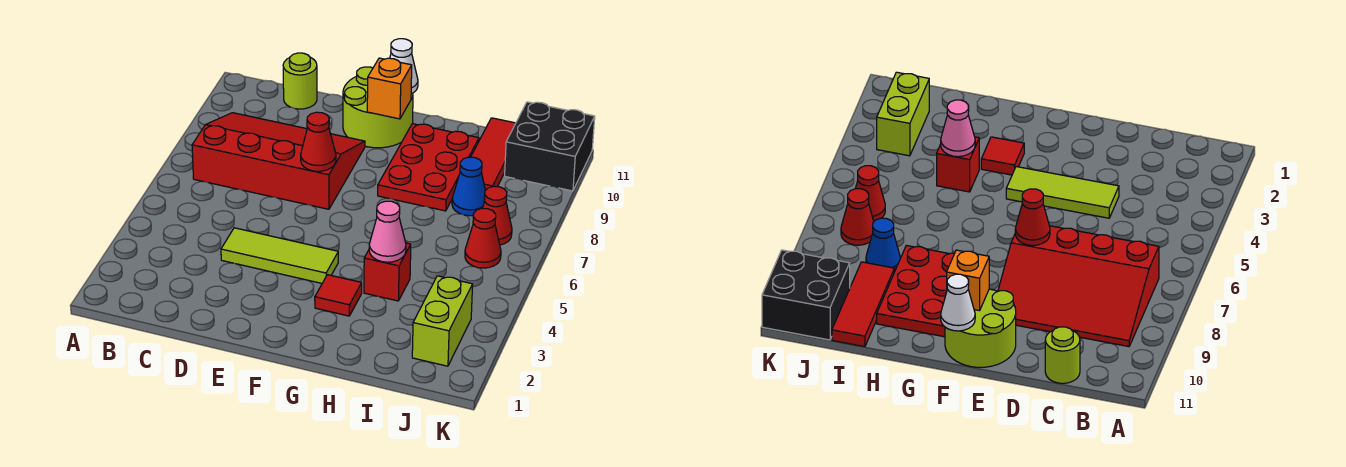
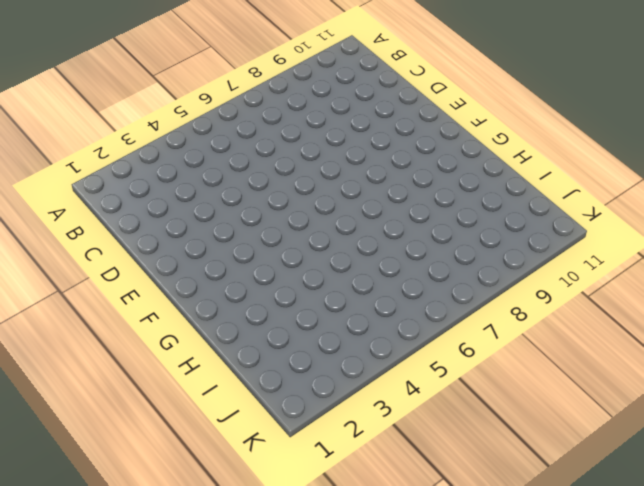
none -> red 3x4 slope [192,113,365,209]
none -> lime 1x1 round brick [283,53,317,109]
none -> lime 1x3 tile [221,228,338,283]

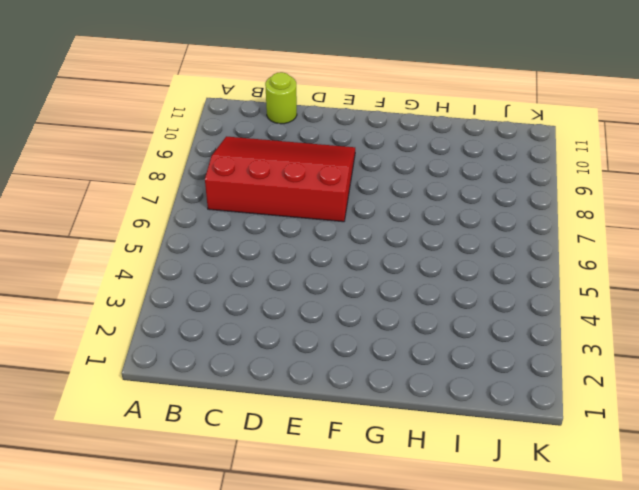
none -> lime 1x3 tile [221,228,338,283]
none -> lime 2x2 round brick [343,67,413,148]
none -> red 1x1 tile [315,275,362,316]

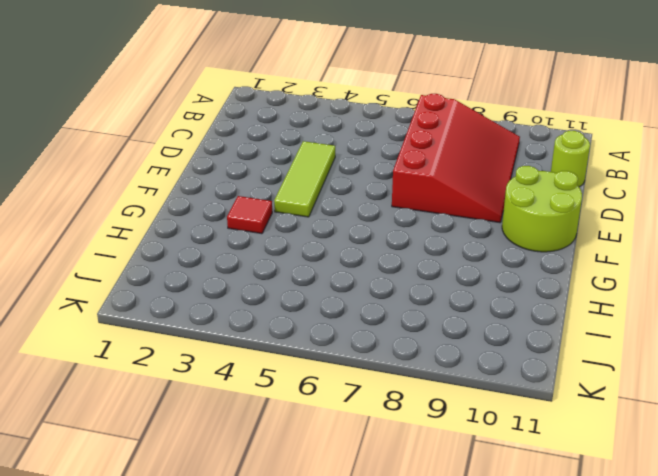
none -> red 2x3 plate [378,124,479,211]
none -> red 1x1 brick [364,243,411,301]
none -> blue 1x1 cone [452,157,485,216]

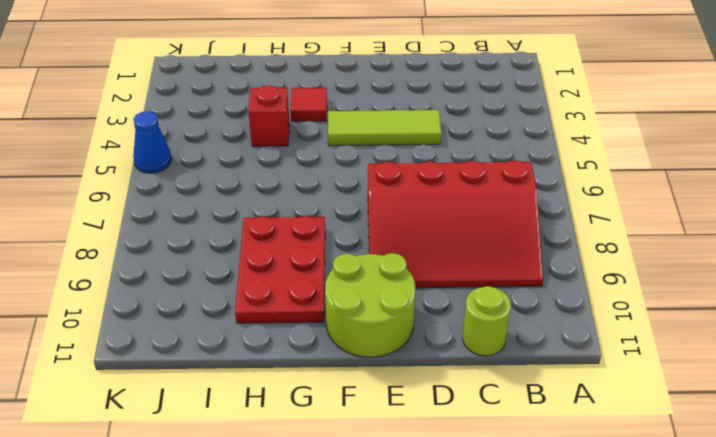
blue 1x1 cone [133,111,171,173] -> blue 1x1 cone moved to [452,157,485,216]
none -> red 1x3 tile [471,118,516,190]
none -> lime 1x2 brick [412,276,473,366]
none -> red 1x1 cone [465,208,501,268]

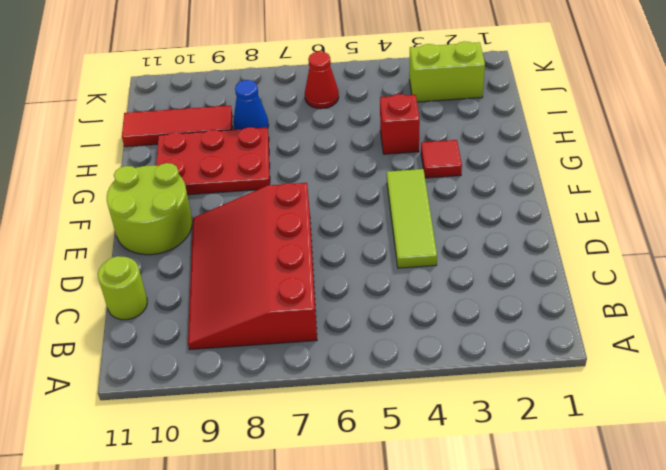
none -> red 1x1 cone [483,186,512,245]
none -> black 2x2 brick [505,102,595,191]
none -> red 1x1 cone [301,112,336,171]

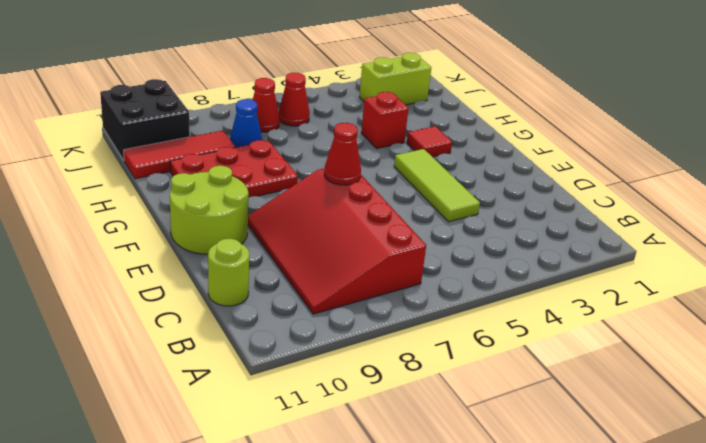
none -> orange 1x1 brick [367,58,412,119]
none -> white 1x1 cone [390,39,418,94]
none -> pink 1x1 cone [369,201,406,262]

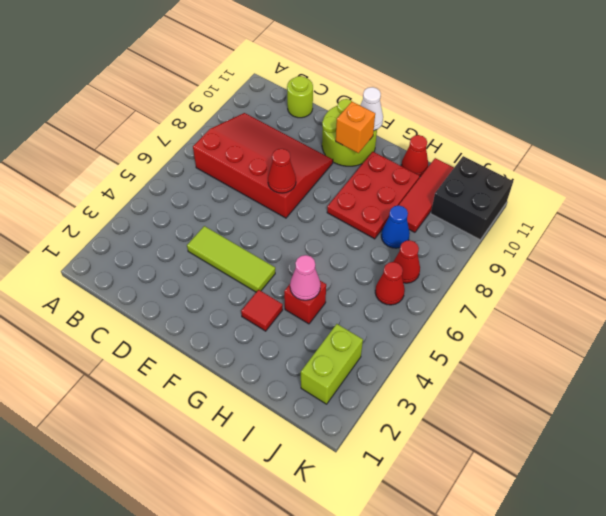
red 1x1 cone [401,135,428,177] -> none

